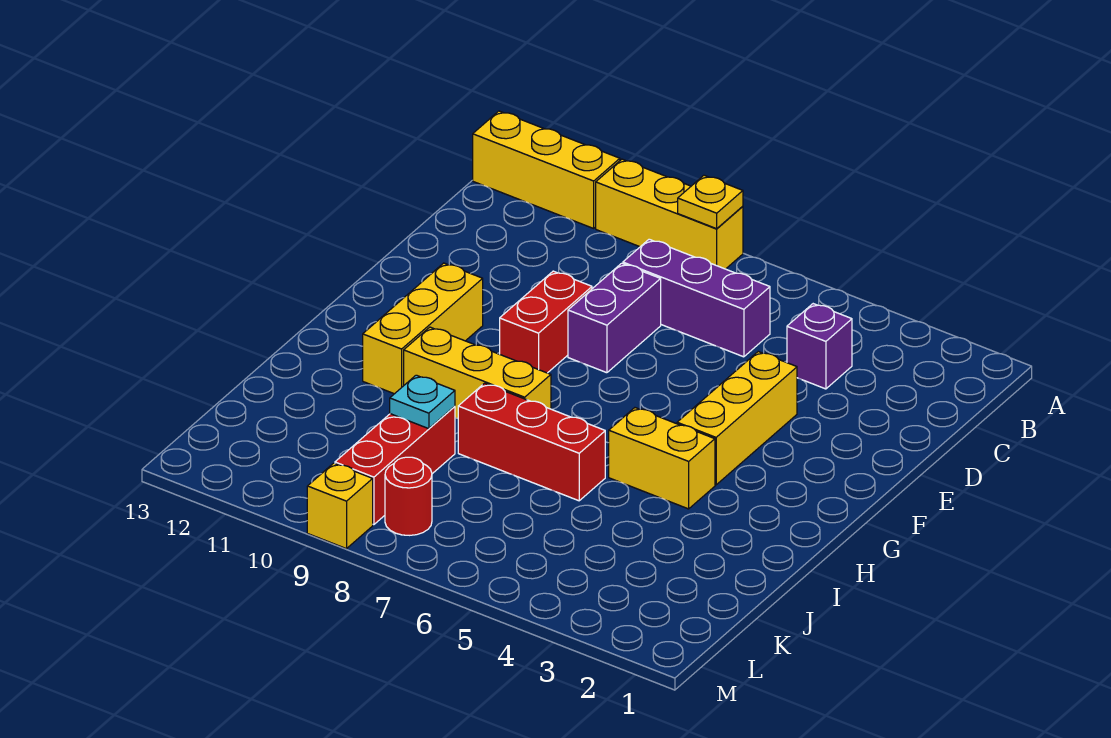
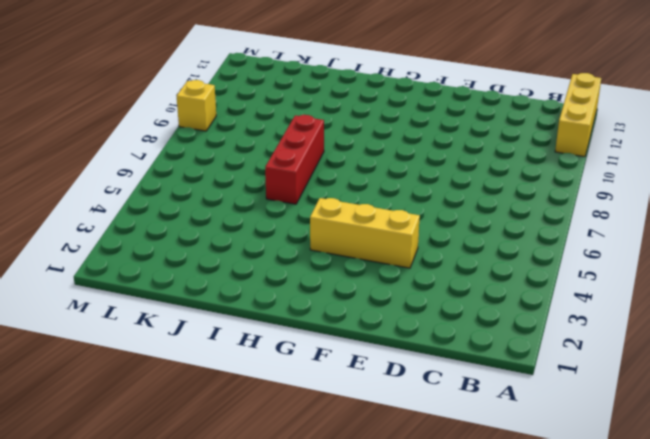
none -> yellow 1x3 brick [596,159,743,269]
none -> purple 1x1 brick [787,304,852,389]
none -> purple 1x3 brick [623,239,770,357]

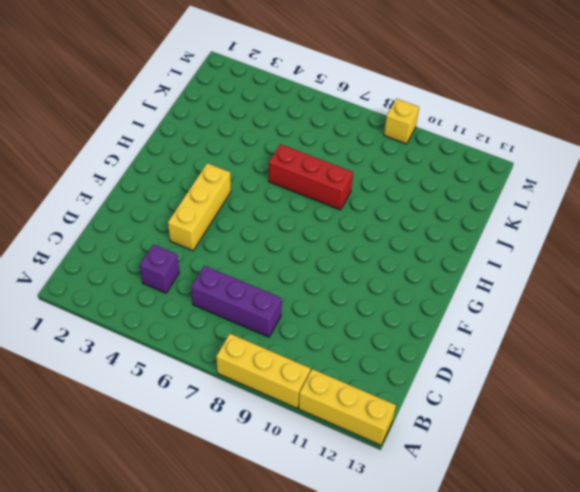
none -> purple 1x2 brick [568,263,661,373]
none -> red 1x2 brick [500,271,592,373]
none -> yellow 1x3 brick [363,263,483,394]

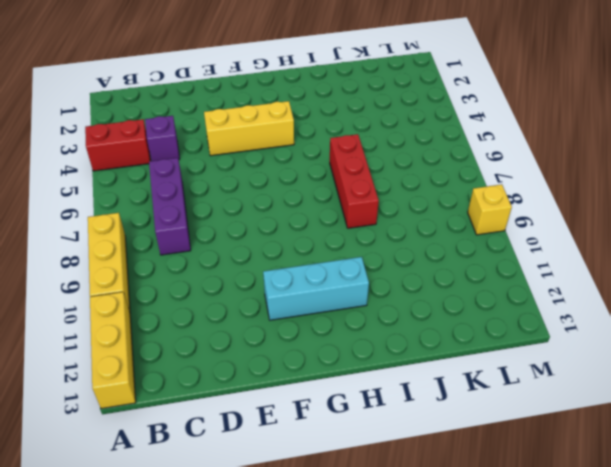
red 1x2 brick [85,119,150,171] -> red 1x2 brick moved to [500,271,592,373]
cyan 1x3 brick [263,257,369,320] -> yellow 1x3 brick [363,263,483,394]
none -> purple 1x2 brick [568,263,661,373]
none -> yellow 1x2 brick [609,408,715,509]
none -> yellow 1x3 brick [404,327,551,418]

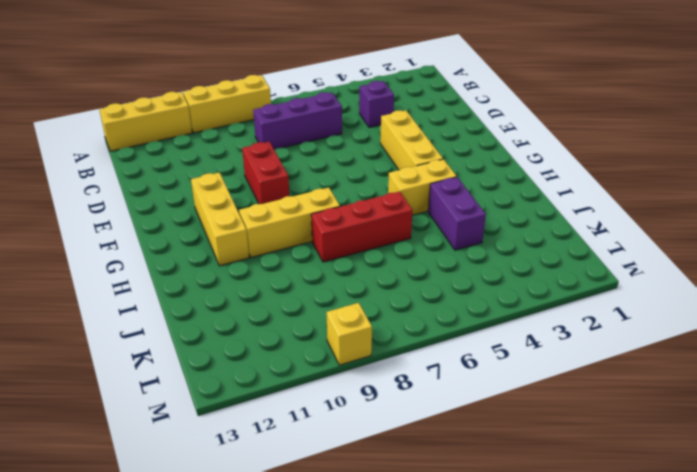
purple 1x2 brick [428,177,486,250] -> purple 1x2 brick moved to [568,263,661,373]
none -> red 1x3 brick [335,406,455,525]
none -> red 1x1 round brick [385,457,432,535]
none -> yellow 1x1 plate [678,175,743,229]

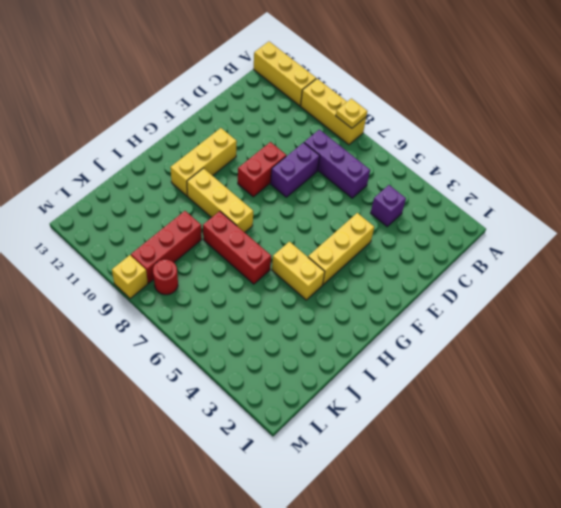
none -> cyan 1x1 plate [390,375,455,429]

